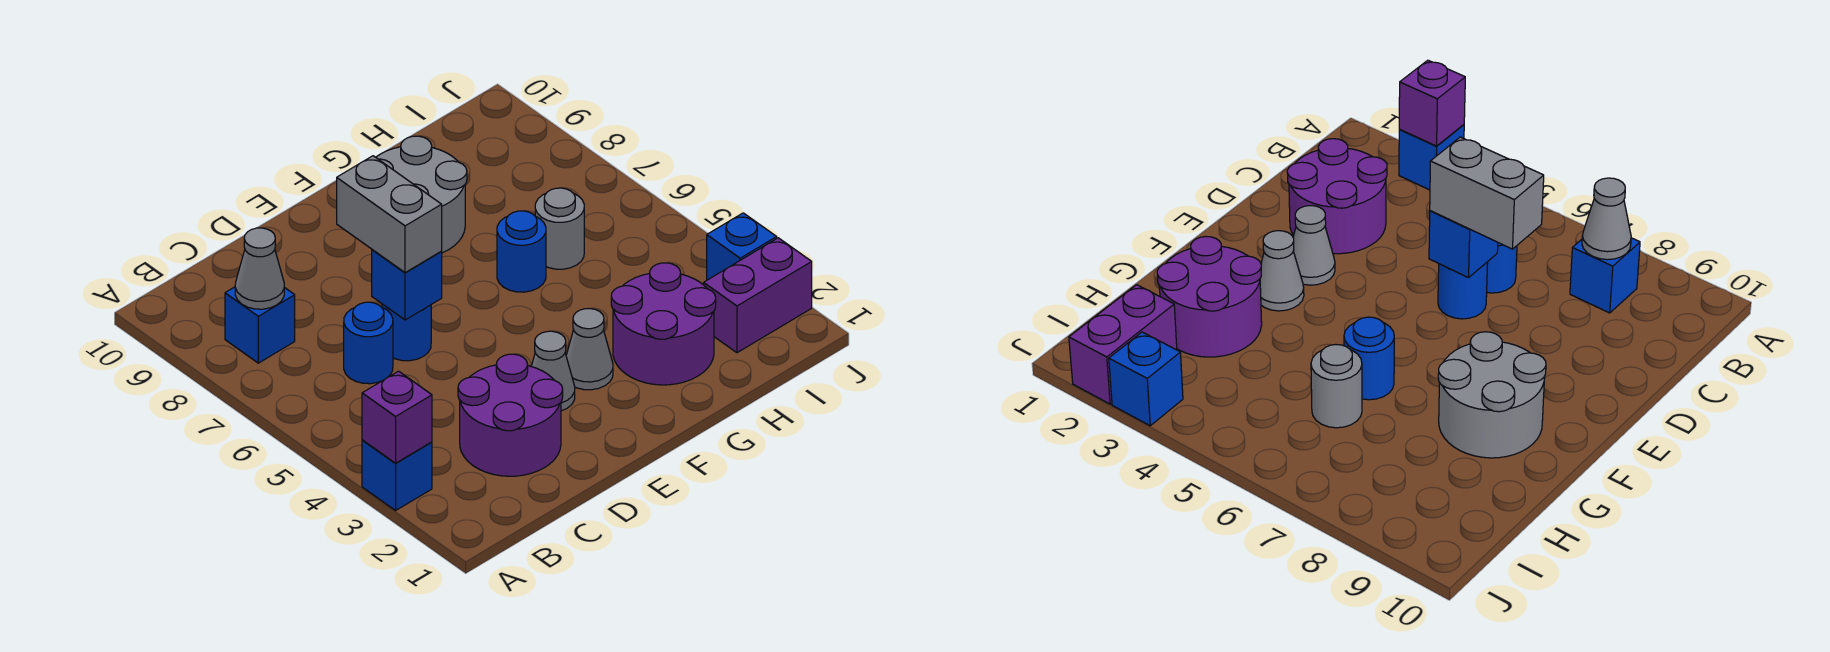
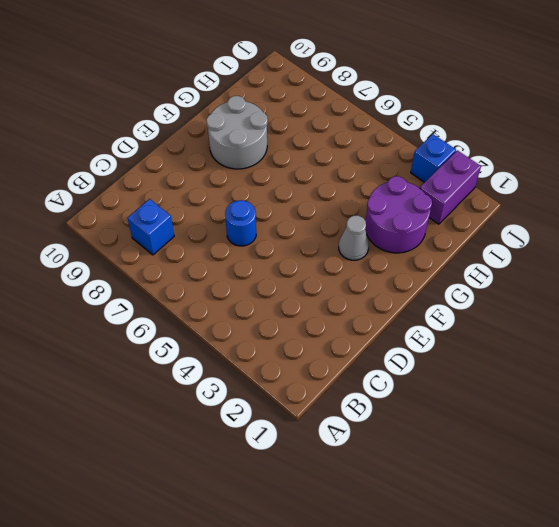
none -> blue 1x1 brick [362,440,432,510]
none -> purple 2x2 round brick [458,354,563,476]
none -> blue 1x1 round brick [344,302,393,384]

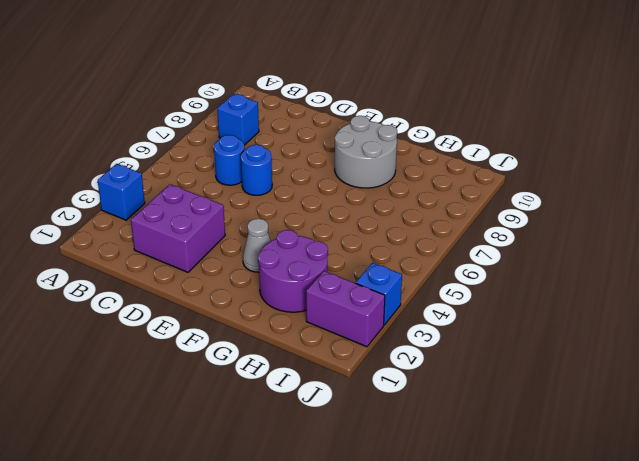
purple 2x2 brick [131,184,225,272] -> purple 2x2 round brick [458,354,563,476]
none -> grey 1x1 cone [531,331,575,411]
none -> blue 1x1 round brick [497,211,546,292]
none -> grey 1x1 round brick [535,188,584,269]

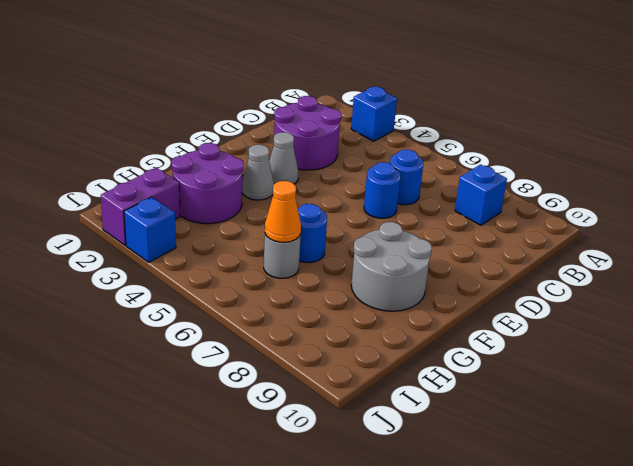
orange 1x1 cone [265,181,301,242] -> none
none -> purple 1x1 brick [362,371,432,463]
none -> grey 1x1 cone [235,228,284,309]
none -> blue 1x1 brick [372,250,442,320]

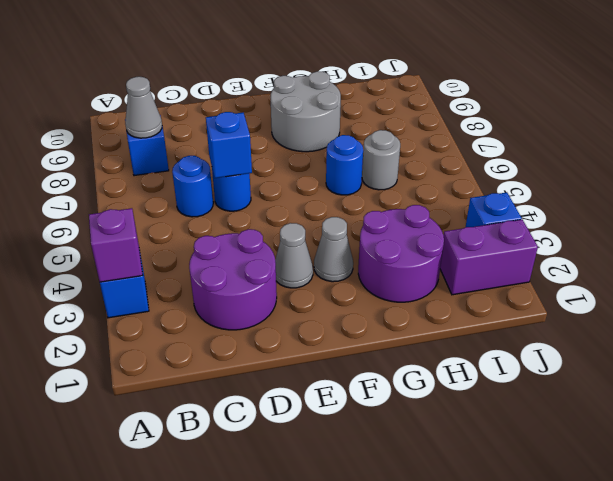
none -> grey 1x2 brick [337,156,442,273]

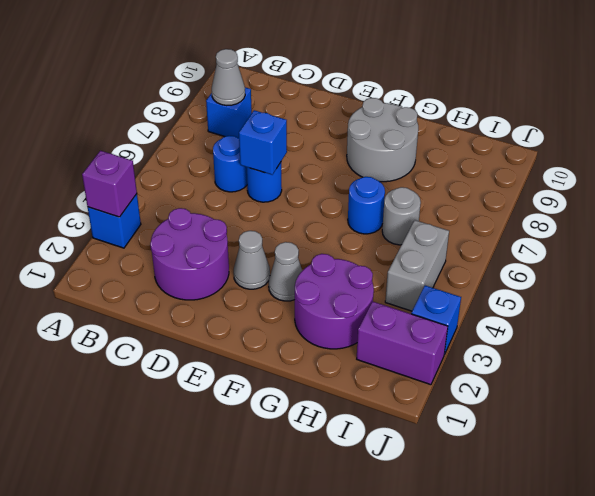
grey 1x2 brick [385,220,449,311] -> grey 1x2 brick moved to [337,156,442,273]

